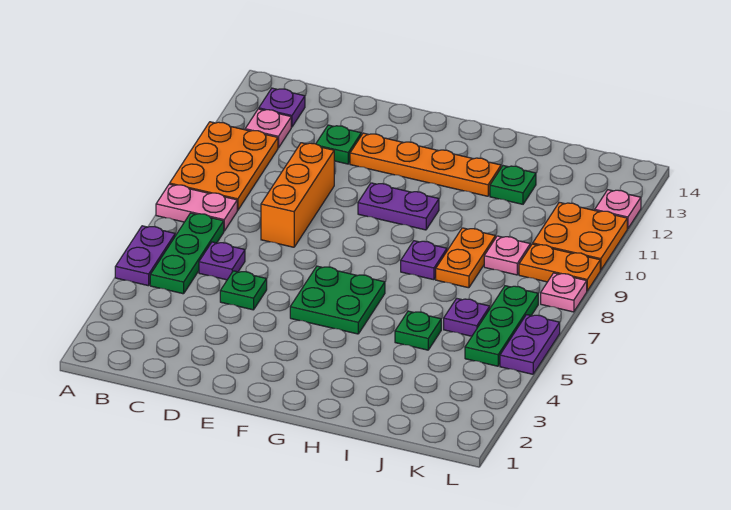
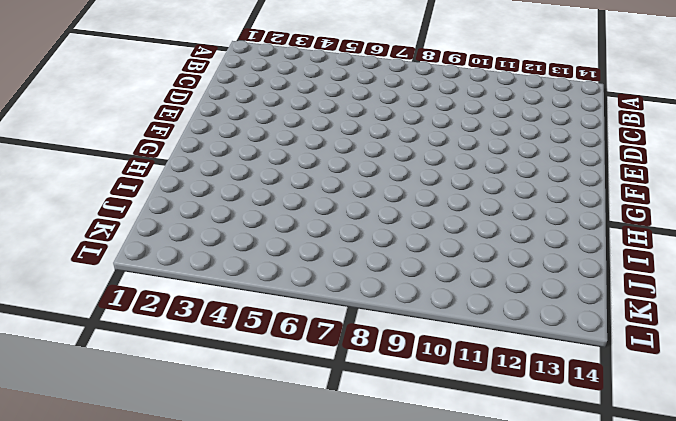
none -> purple 1x2 plate [115,226,175,286]
none -> pink 1x2 plate [156,184,237,231]
none -> orange 2x3 plate [170,122,278,210]

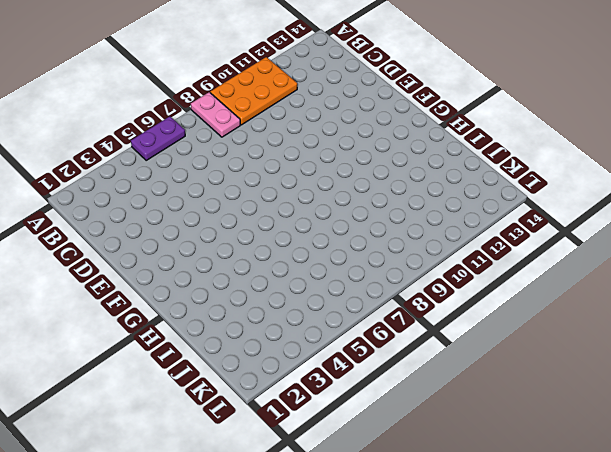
none -> green 1x3 plate [150,213,224,294]
none -> pink 1x1 plate [245,109,291,148]
none -> purple 1x1 plate [259,88,305,127]

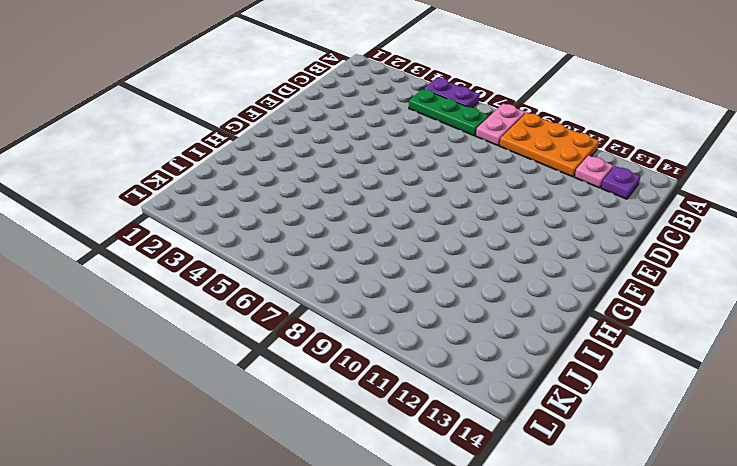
none -> purple 1x1 plate [199,242,245,280]
none -> green 1x1 plate [220,271,267,310]
none -> orange 1x3 brick [261,143,334,247]

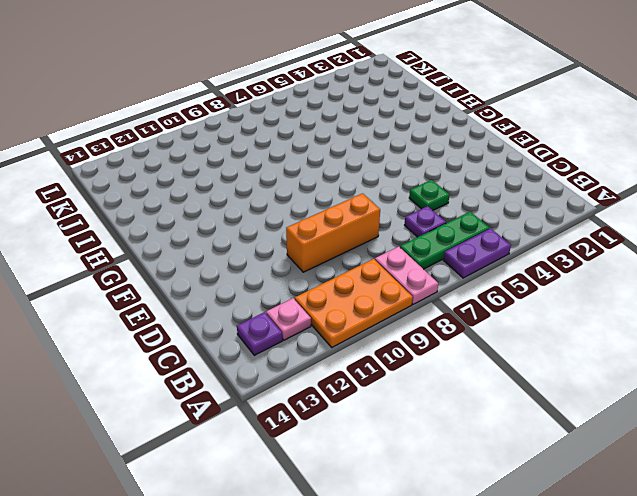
none -> green 1x1 plate [316,125,361,164]
none -> orange 1x4 plate [350,133,501,196]
none -> green 2x2 plate [290,266,385,334]

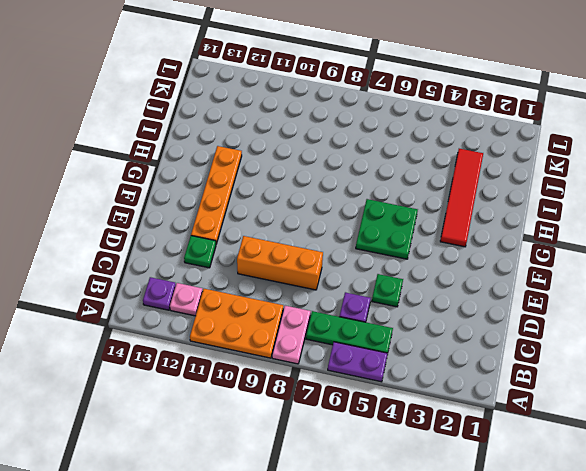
red 1x4 tile [440,149,483,247] -> none
none -> purple 1x2 plate [358,183,439,230]
none -> purple 1x1 plate [401,241,447,280]
none -> green 1x1 plate [395,311,441,350]

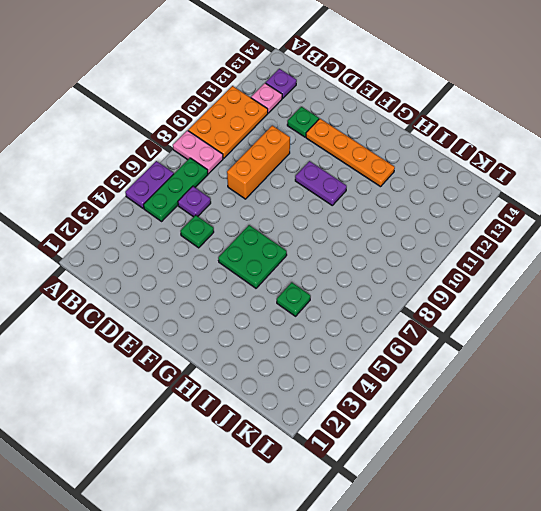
none -> purple 1x1 plate [401,241,447,280]
none -> orange 1x2 plate [436,228,495,288]
none -> green 1x1 plate [490,166,536,204]

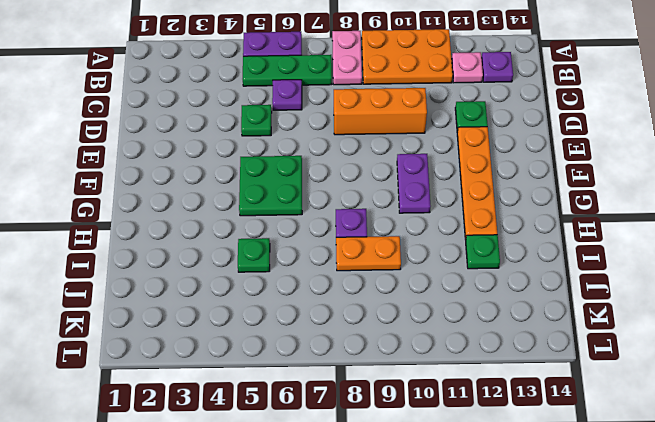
none -> purple 1x1 plate [444,298,490,336]
none -> pink 1x1 plate [484,236,530,275]
none -> green 1x3 plate [465,286,538,366]

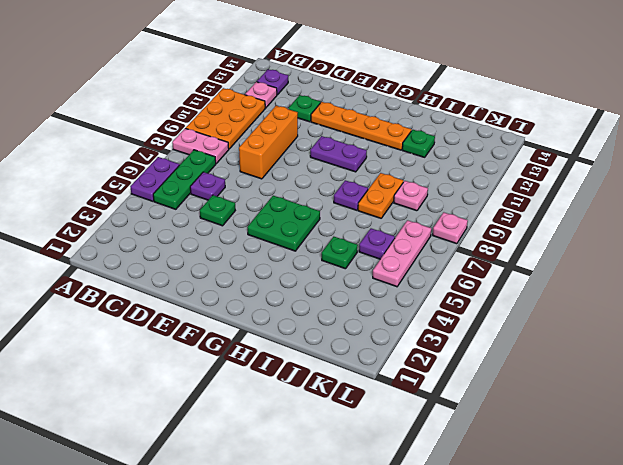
pink 1x3 plate [373,220,431,287] -> green 1x3 plate [465,286,538,366]
none -> orange 1x2 plate [519,244,600,291]
none -> orange 2x2 plate [533,202,627,270]
none -> purple 1x2 plate [500,315,560,374]

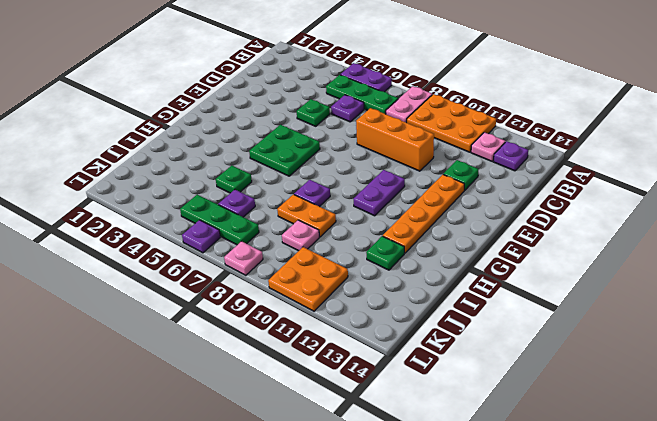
purple 1x1 plate [182,220,220,253] -> purple 1x2 plate [500,315,560,374]
none -> orange 1x2 plate [519,244,600,291]
none -> pink 1x1 plate [595,190,641,229]

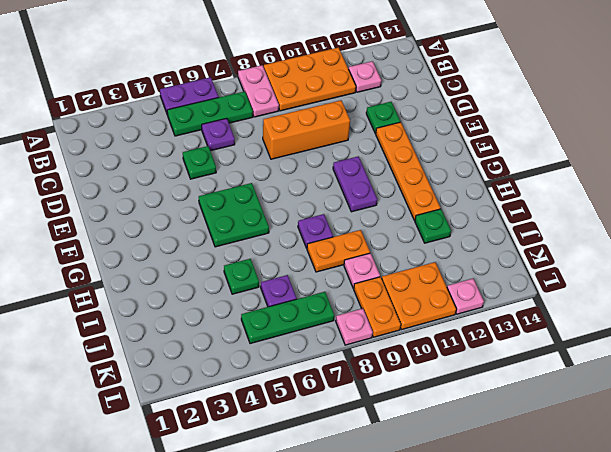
none -> purple 1x1 plate [259,88,305,127]
none -> purple 1x2 plate [500,315,560,374]

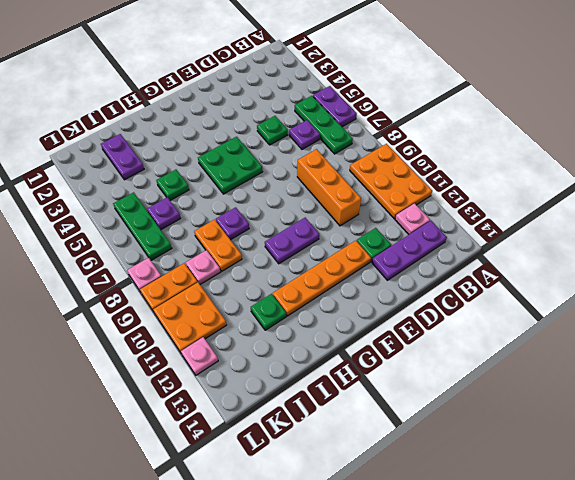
purple 1x3 plate [372,221,447,280] -> purple 1x1 plate [259,88,305,127]
purple 1x2 plate [101,134,144,180] -> purple 1x2 plate moved to [500,315,560,374]
none -> pink 1x2 plate [156,184,237,231]

